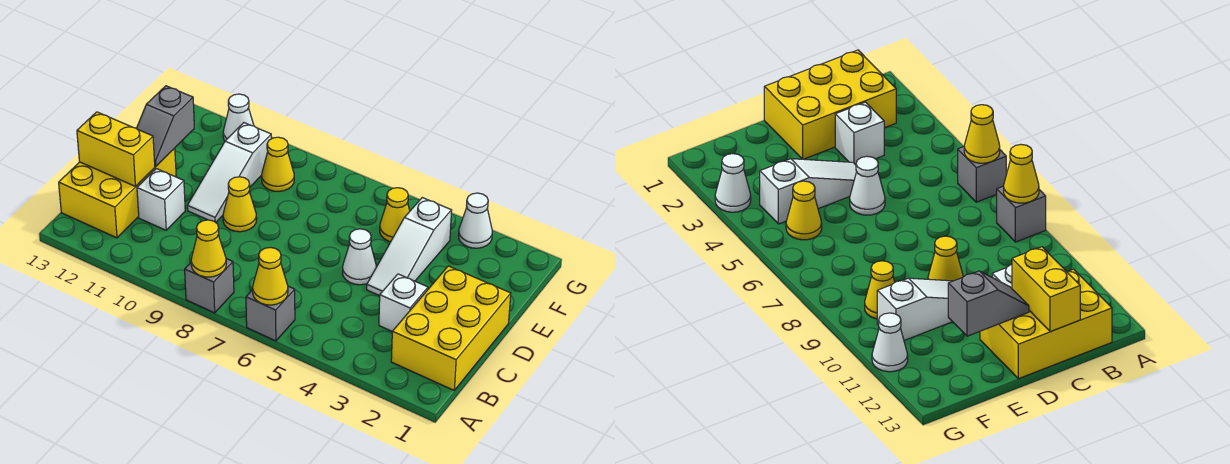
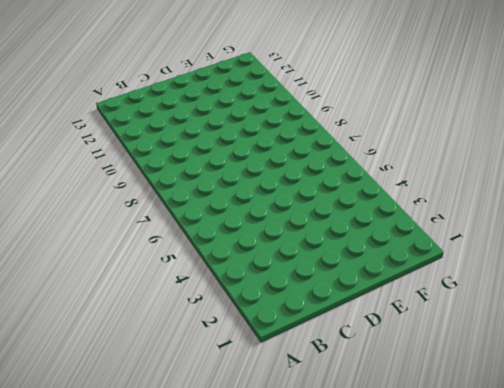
none -> grey 1x1 brick [246,286,295,341]
none -> grey 1x1 brick [185,259,234,313]
none -> yellow 2x3 brick [391,266,511,390]

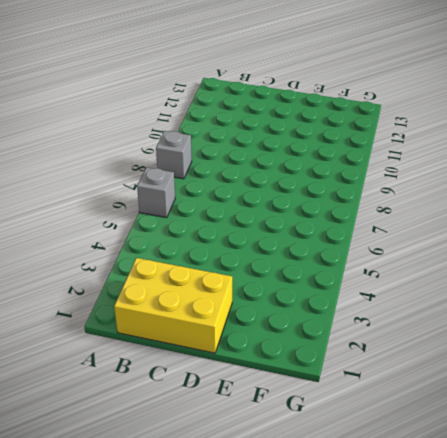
none -> yellow 2x3 brick [59,148,176,238]
none -> white 1x1 brick [379,274,428,331]
none -> white 1x1 brick [137,169,185,230]

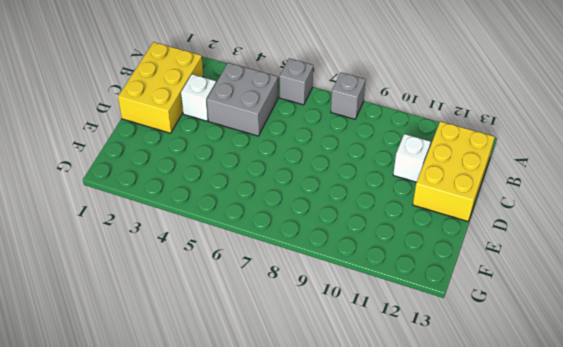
grey 2x2 brick [207,63,278,136] -> none
none -> white 1x3 slope [367,198,452,296]
none -> white 1x1 cone [342,229,377,285]
none -> yellow 1x1 cone [223,177,257,232]

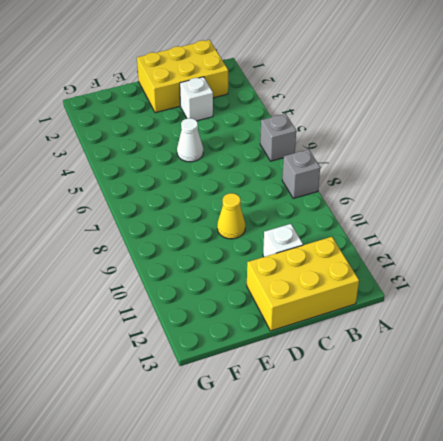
none -> white 1x3 slope [367,198,452,296]
none -> white 1x3 slope [187,123,271,223]
none -> yellow 1x1 cone [380,188,410,242]

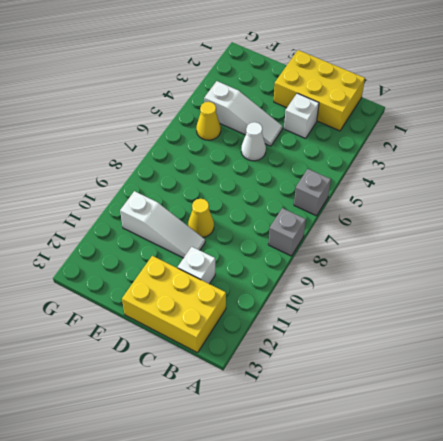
none -> yellow 1x1 cone [261,137,294,191]
none -> white 1x1 cone [459,193,492,248]
none -> white 1x1 cone [223,94,254,141]

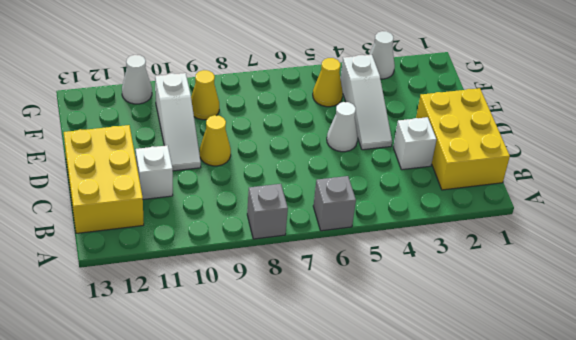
none -> yellow 1x1 cone [253,247,288,305]
none -> yellow 1x1 cone [191,220,226,277]
none -> yellow 1x2 brick [77,112,155,186]

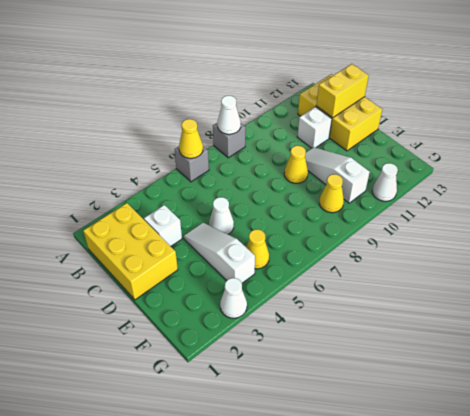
white 1x1 cone [217,96,241,134] -> yellow 1x1 cone [191,220,226,277]
none -> grey 1x2 slope [136,86,194,166]

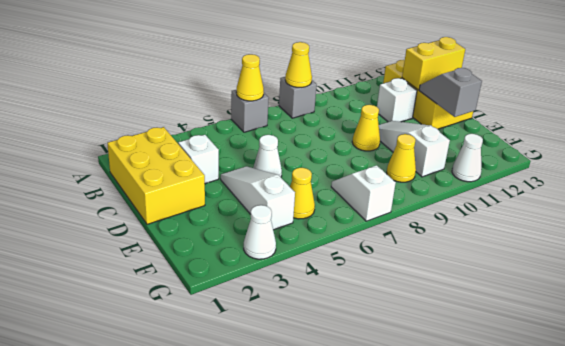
white 1x2 slope [331,166,396,221] -> none

